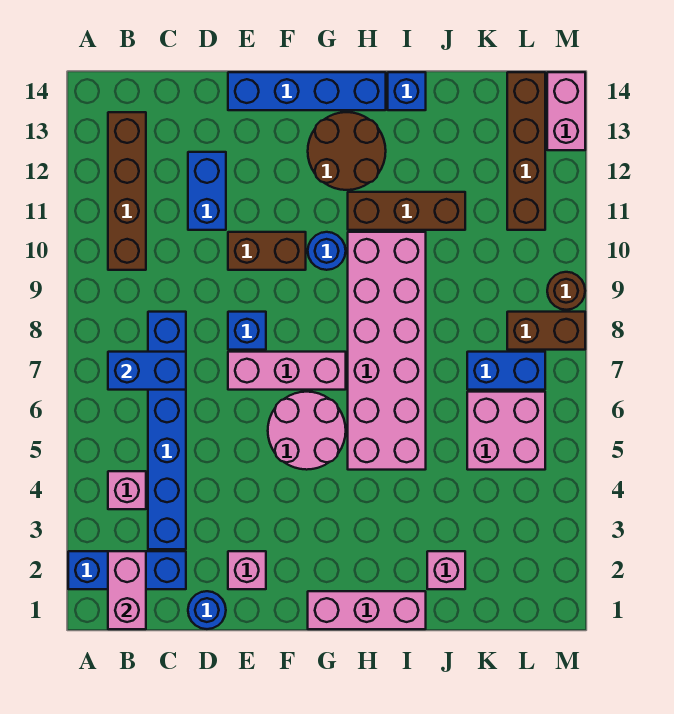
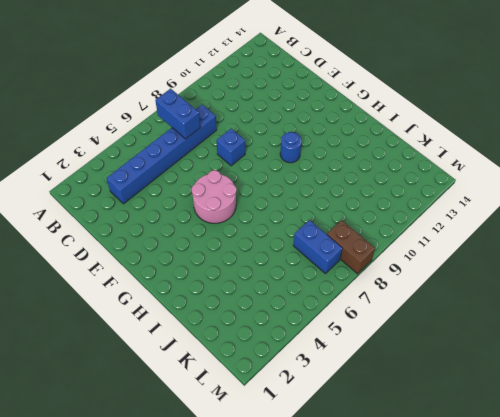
none -> blue 1x3 brick [68,551,186,589]
none -> pink 1x1 brick [108,471,146,509]
none -> brown 1x4 brick [108,112,146,270]

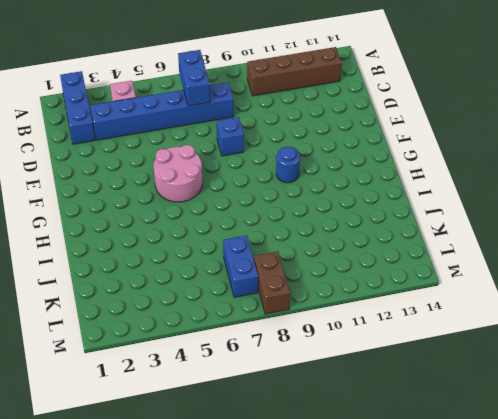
none -> blue 1x1 round brick [188,591,226,629]
none -> blue 1x2 brick [188,152,226,230]
none -> pink 1x1 brick [228,551,266,589]

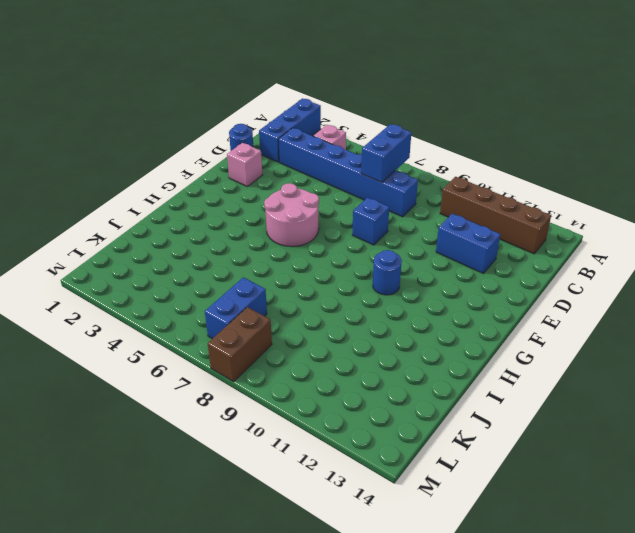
none -> pink 1x3 brick [228,352,346,390]
none -> brown 1x2 brick [228,232,306,270]
none -> blue 1x4 brick [228,72,386,110]

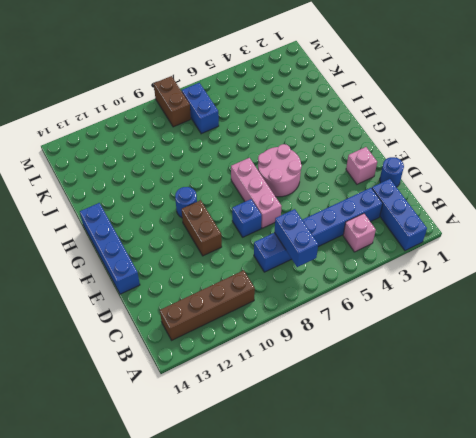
none -> blue 1x2 brick [188,152,226,230]
none -> pink 1x3 brick [308,591,426,629]
none -> brown 2x2 round brick [308,112,386,190]

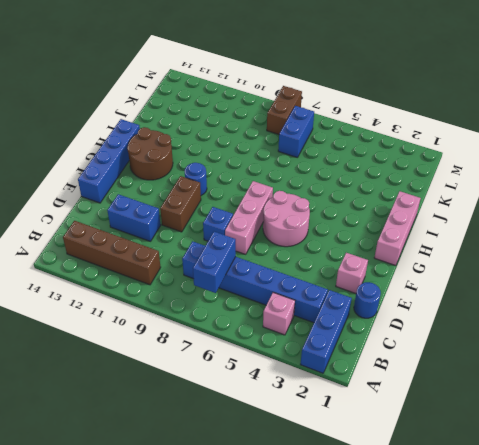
none -> pink 2x6 brick [348,232,426,470]
none -> brown 1x3 brick [348,192,465,230]
none -> blue 1x1 brick [388,72,426,110]

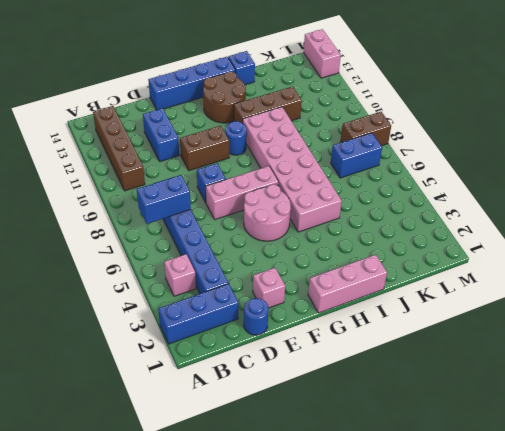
none -> pink 1x1 brick [427,551,465,589]
none -> pink 2x2 brick [467,392,545,470]
none -> brown 1x4 brick [507,72,545,230]

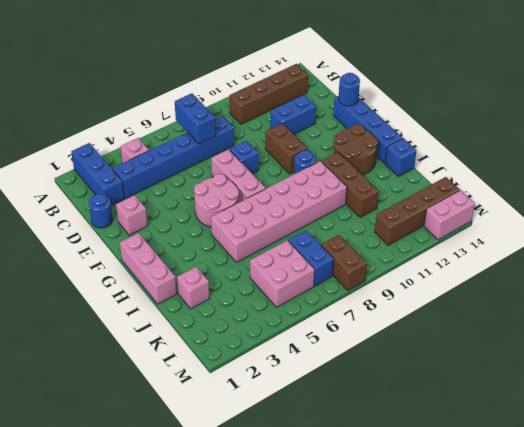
blue 1x1 round brick [338,73,360,106] -> none
none -> brown 1x1 round brick [547,272,585,310]
none -> pink 1x2 brick [108,551,146,629]

